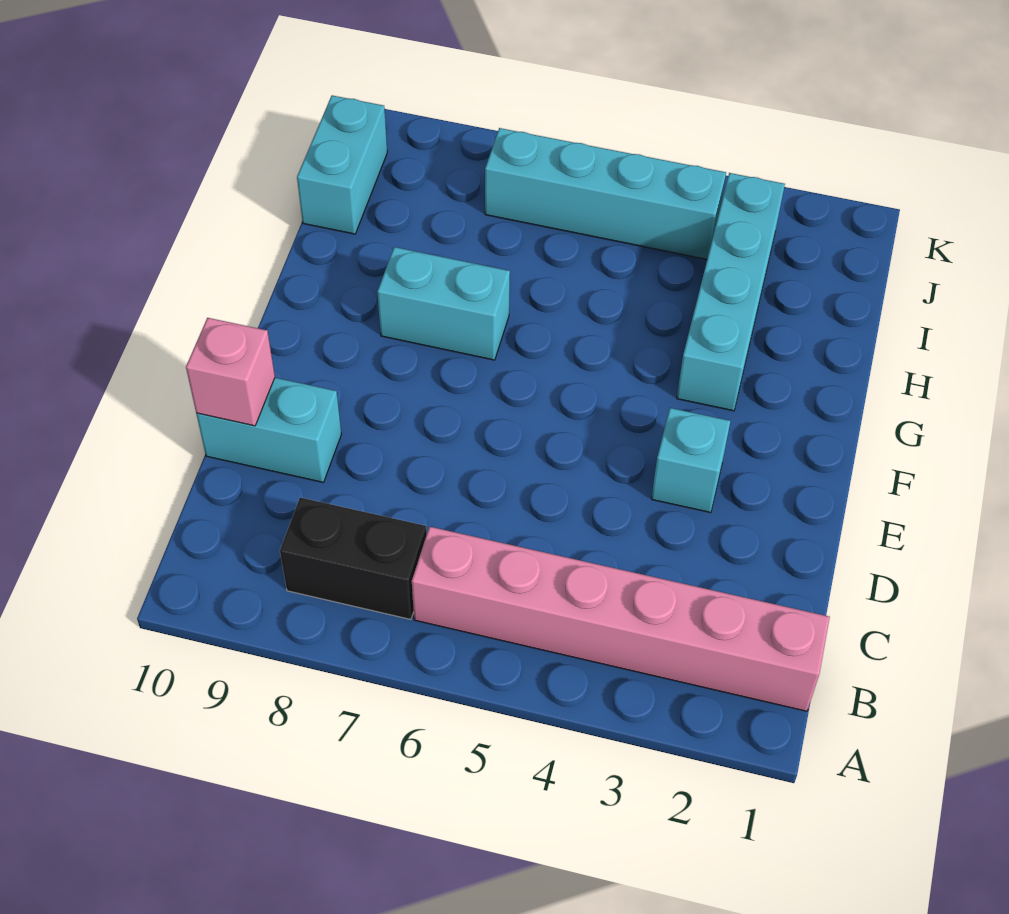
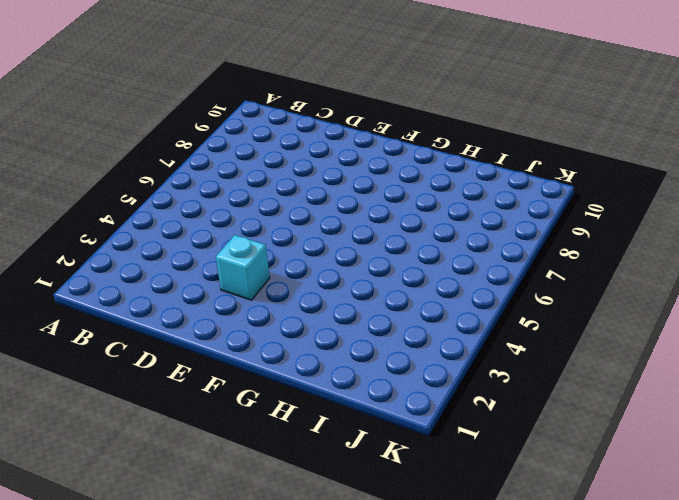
none -> pink 1x6 brick [412,527,830,711]
none -> black 1x2 brick [280,498,427,619]

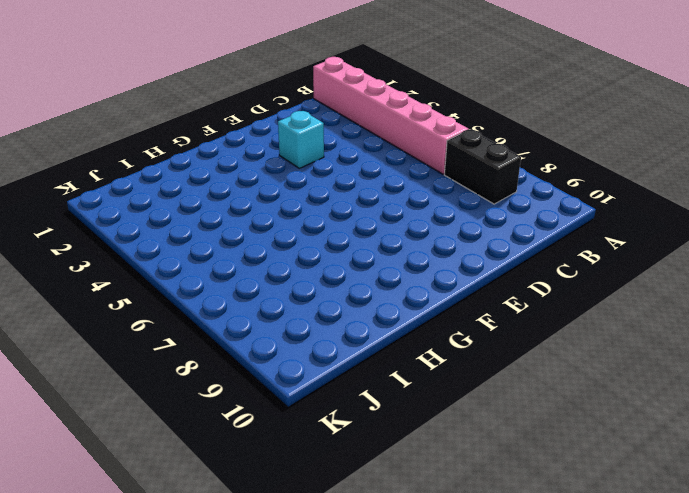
none -> cyan 1x2 brick [196,378,341,482]
none -> cyan 1x4 brick [677,173,785,411]

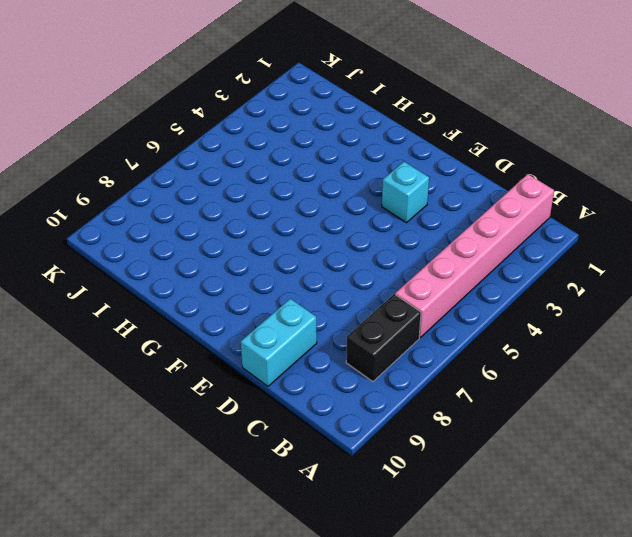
none -> cyan 1x4 brick [677,173,785,411]
none -> cyan 1x2 brick [377,247,510,360]

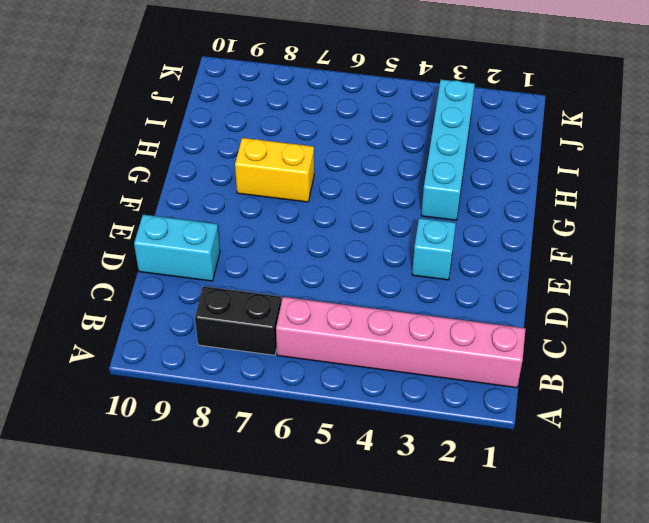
yellow 1x2 brick [235,138,314,202] -> cyan 1x2 brick [377,247,510,360]
none -> cyan 1x2 brick [297,95,387,234]
none -> cyan 1x4 brick [485,128,726,259]

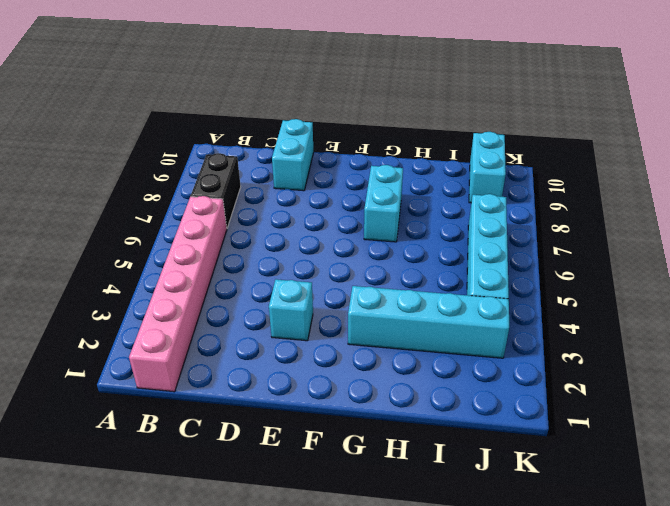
cyan 1x2 brick [469,132,506,203] -> cyan 1x2 brick turned to [297,95,387,234]
none -> pink 1x1 brick [186,318,275,426]

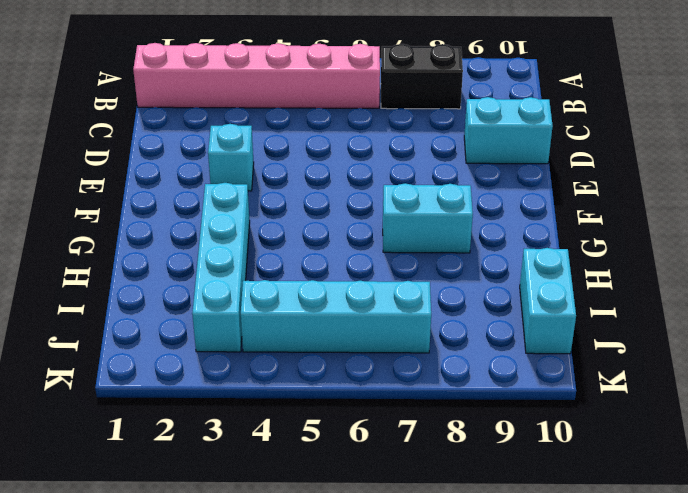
none -> pink 1x1 brick [186,318,275,426]

